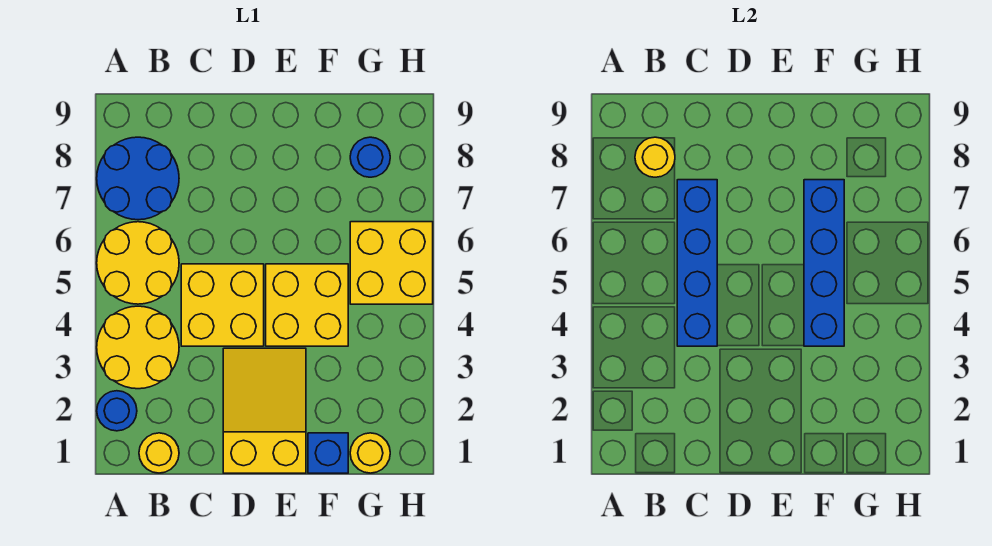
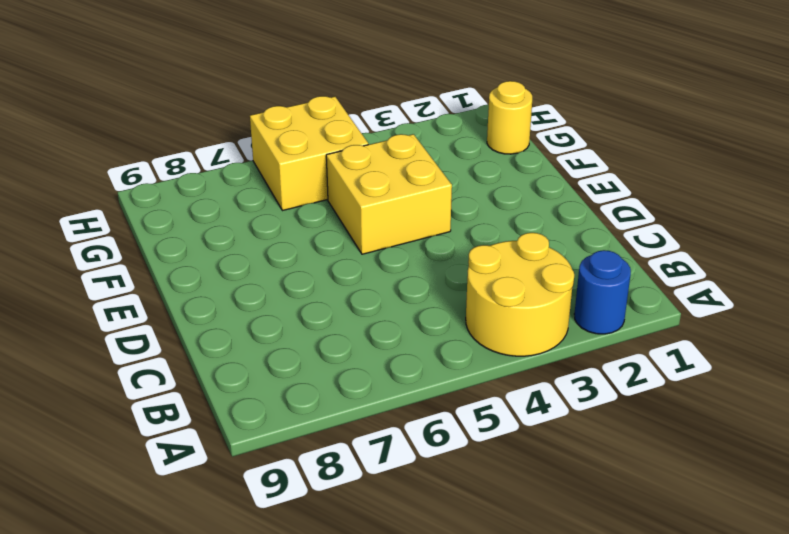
none -> yellow 2x2 round brick [97,222,179,304]
none -> blue 2x2 round brick [97,137,179,220]
none -> yellow 1x1 round brick [139,433,179,473]

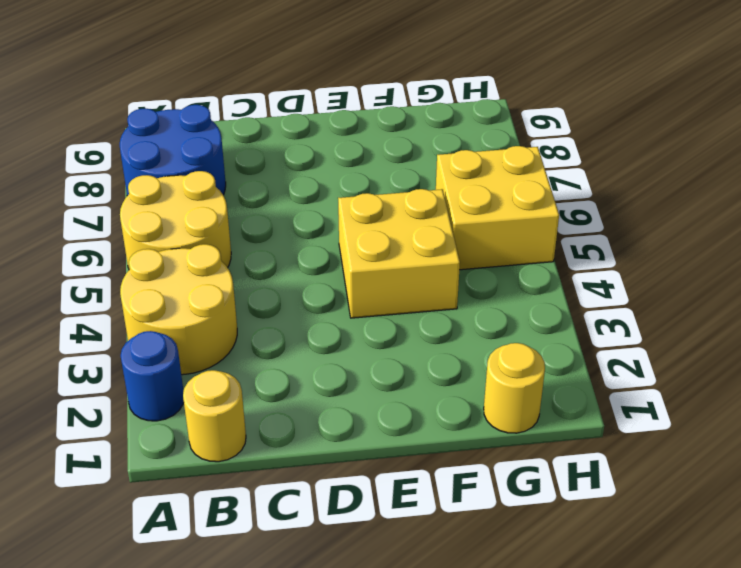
none -> yellow 2x2 brick [181,264,264,346]
none -> yellow 2x3 slope [223,348,306,473]
none -> blue 1x1 brick [308,433,348,473]

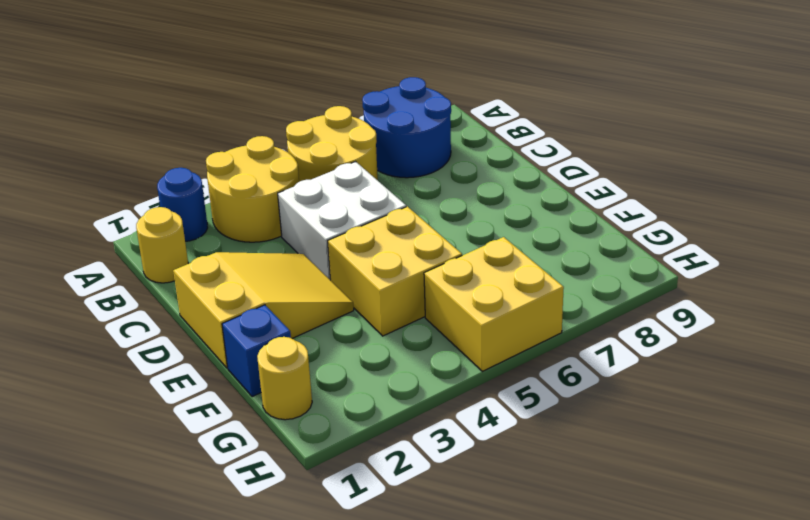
white 2x2 brick [278,162,406,280] -> yellow 2x2 brick [181,264,264,346]
none -> blue 1x1 round brick [350,137,390,177]
none -> yellow 1x1 round brick [635,137,675,177]
none -> blue 1x4 brick [677,180,717,346]

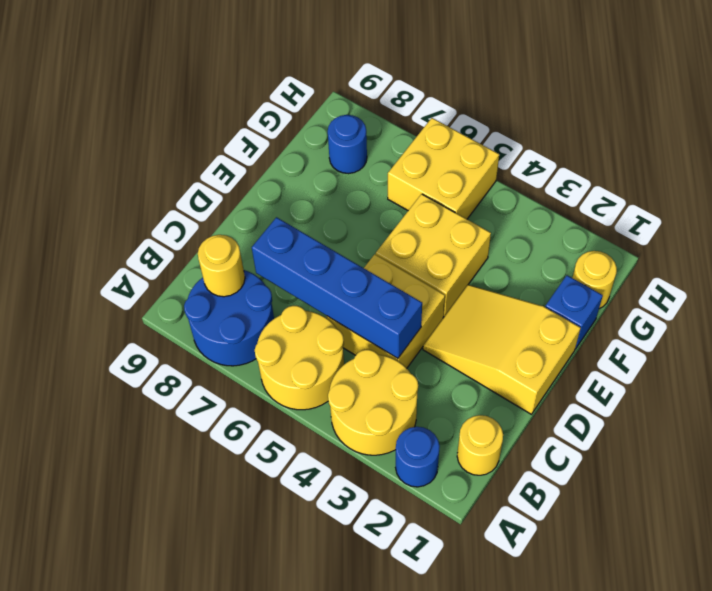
none -> blue 1x4 brick [804,180,844,346]

